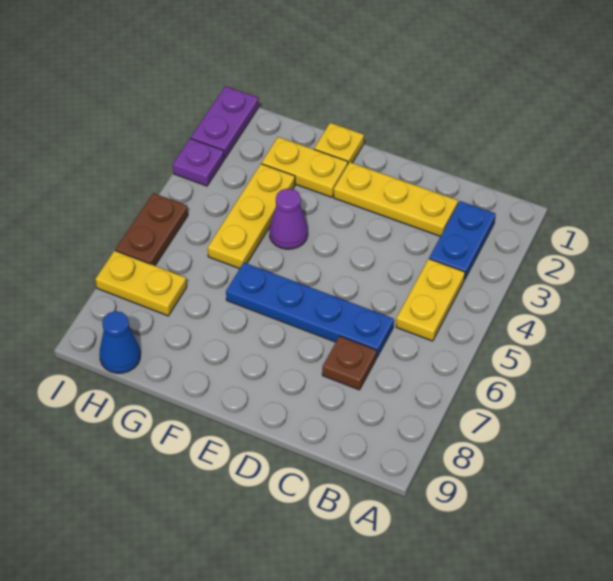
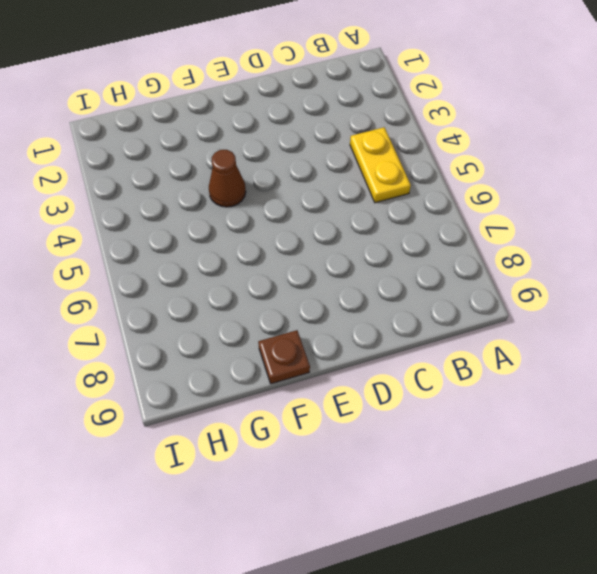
brown 1x1 cone [209,150,246,207] -> purple 1x1 cone [269,188,308,249]
brown 1x1 plate [258,330,310,384] -> brown 1x1 plate moved to [322,336,377,390]
none -> blue 1x2 plate [429,201,496,280]
none -> yellow 1x3 plate [334,162,458,236]
none -> blue 1x4 plate [226,263,394,358]

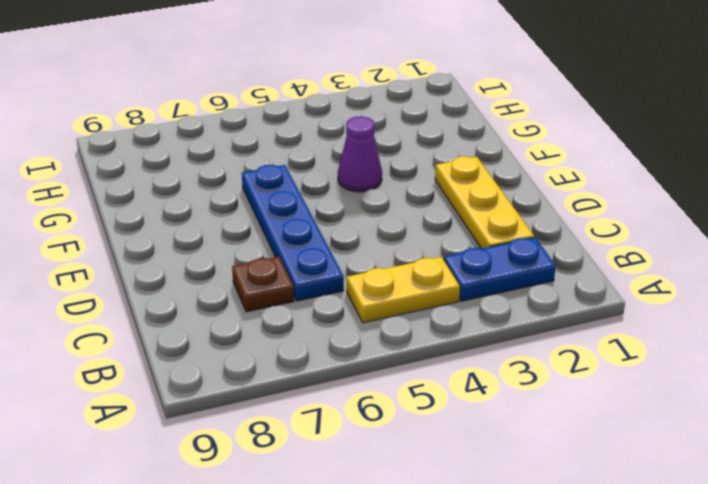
none -> yellow 1x1 plate [314,123,364,163]
none -> yellow 1x2 plate [262,137,348,197]
none -> yellow 1x3 plate [208,164,295,269]

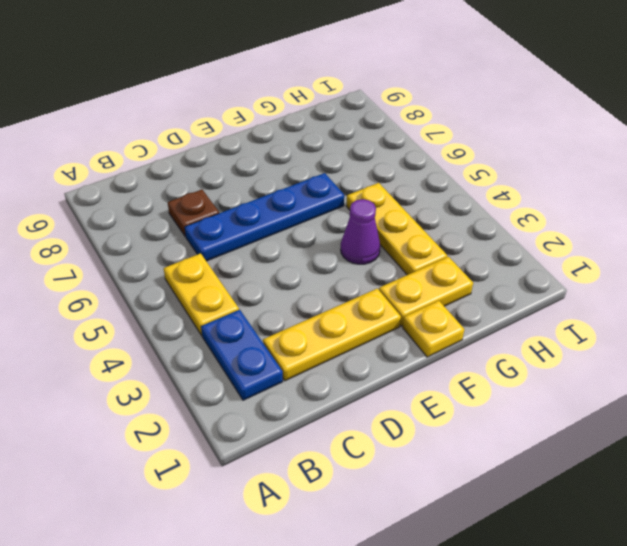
none -> yellow 1x2 plate [96,251,187,316]
none -> blue 1x1 cone [99,311,140,373]
none -> purple 1x2 plate [191,86,258,159]

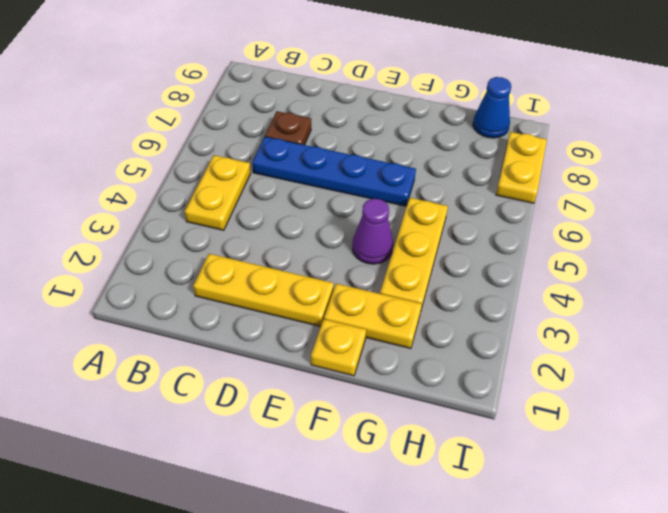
yellow 1x2 plate [496,132,547,203] -> yellow 1x2 plate turned to [96,251,187,316]
none -> blue 1x2 plate [429,201,496,280]
none -> purple 1x2 plate [191,86,258,159]
none -> purple 1x1 plate [173,138,224,186]

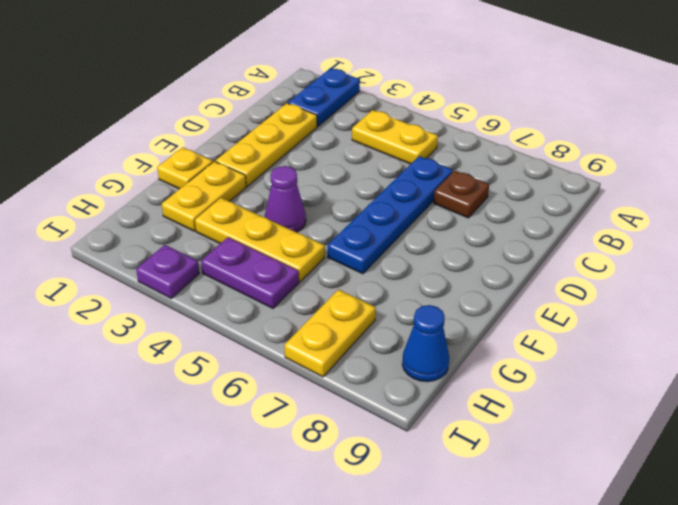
blue 1x2 plate [288,68,360,126] -> blue 1x2 plate turned to [429,201,496,280]
purple 1x2 plate [201,237,299,308] -> purple 1x2 plate moved to [191,86,258,159]
none -> brown 1x2 plate [116,193,188,266]

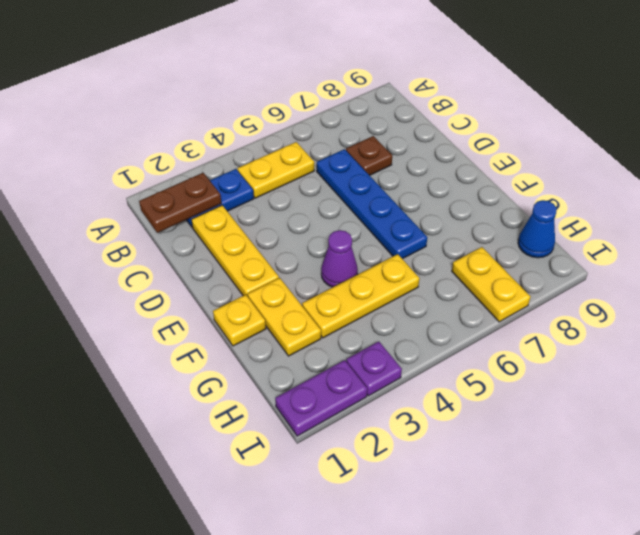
brown 1x2 plate [139,173,221,233] -> brown 1x2 plate moved to [116,193,188,266]

